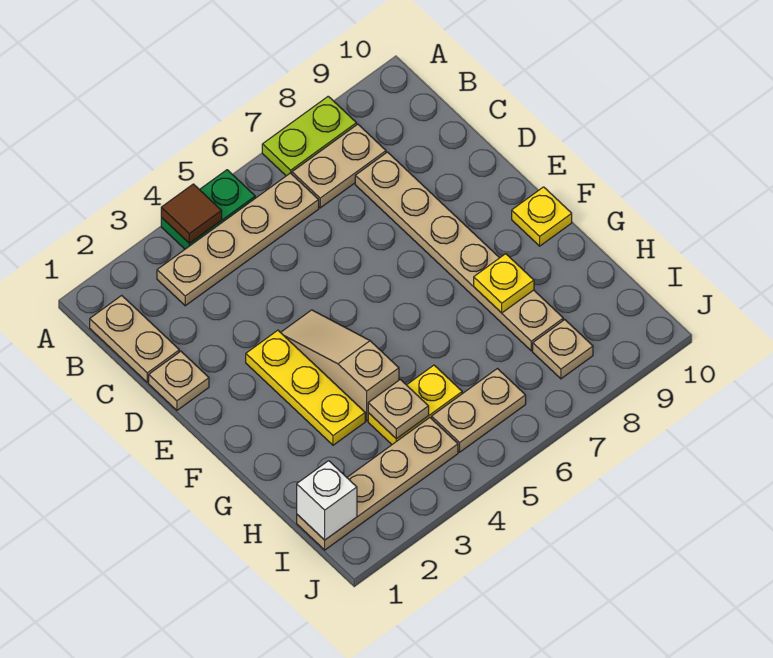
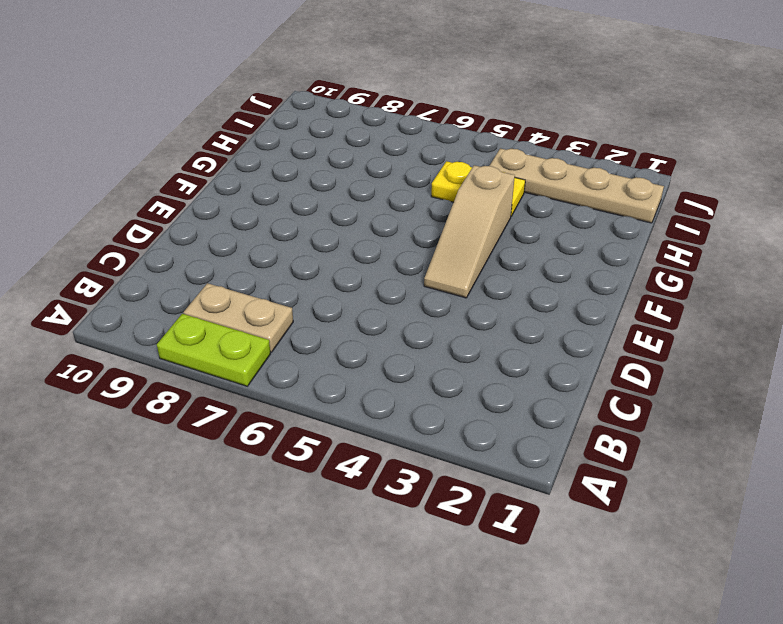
none -> green 1x2 plate [161,170,255,249]
none -> tan 1x2 plate [90,295,179,382]
none -> tan 1x4 plate [157,173,319,306]

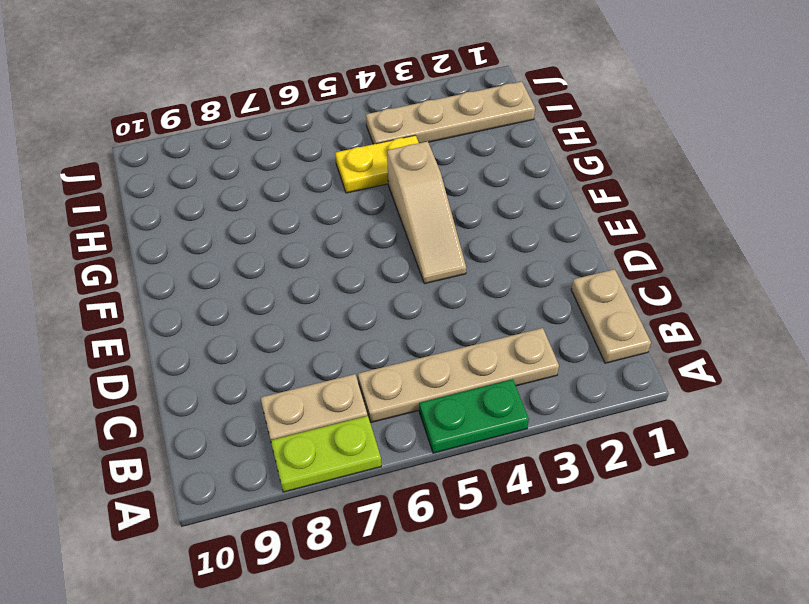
none -> tan 1x6 plate [355,152,563,351]
none -> tan 1x1 plate [149,351,209,410]
none -> yellow 1x3 plate [246,330,365,445]

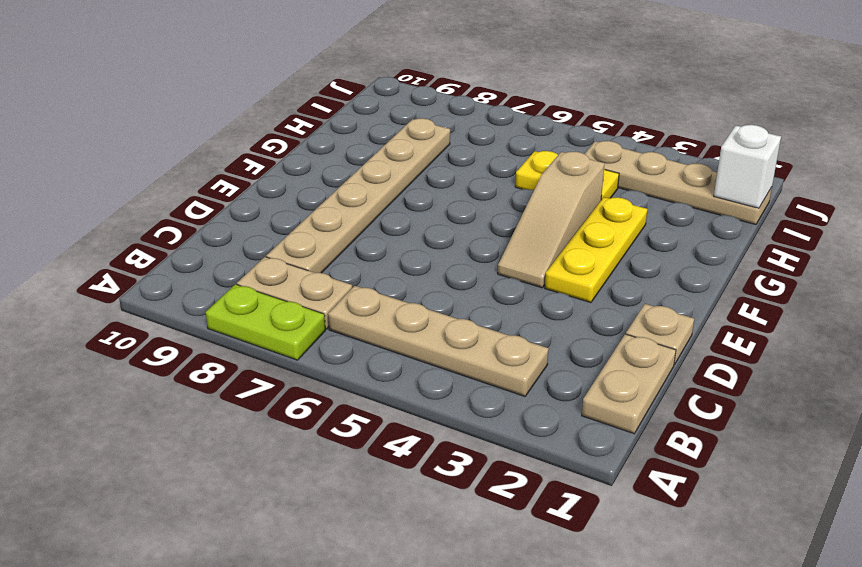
none -> green 1x2 plate [161,170,255,249]
none -> yellow 1x1 plate [512,187,572,246]
none -> tan 1x2 plate [432,369,526,452]

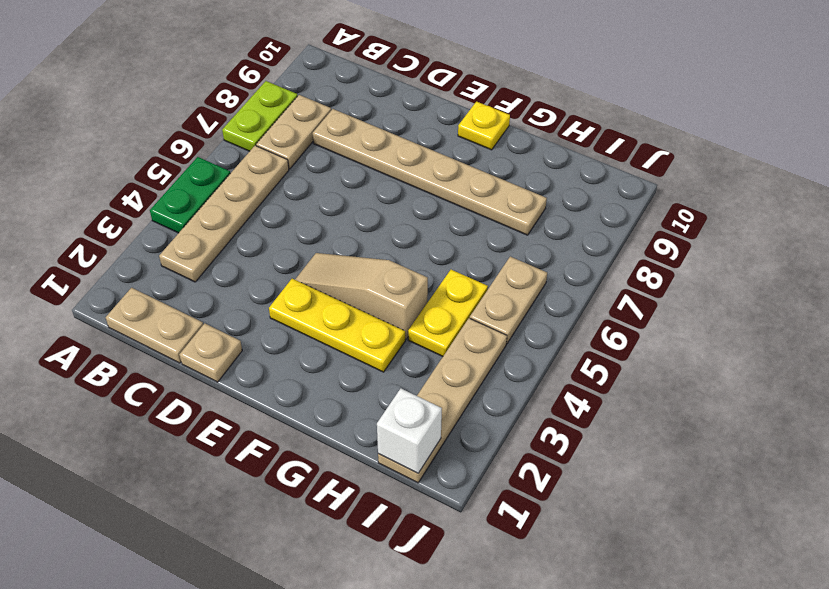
none -> tan 1x1 plate [533,320,593,379]
none -> brown 1x1 tile [161,184,222,243]
none -> yellow 1x1 plate [474,254,534,313]

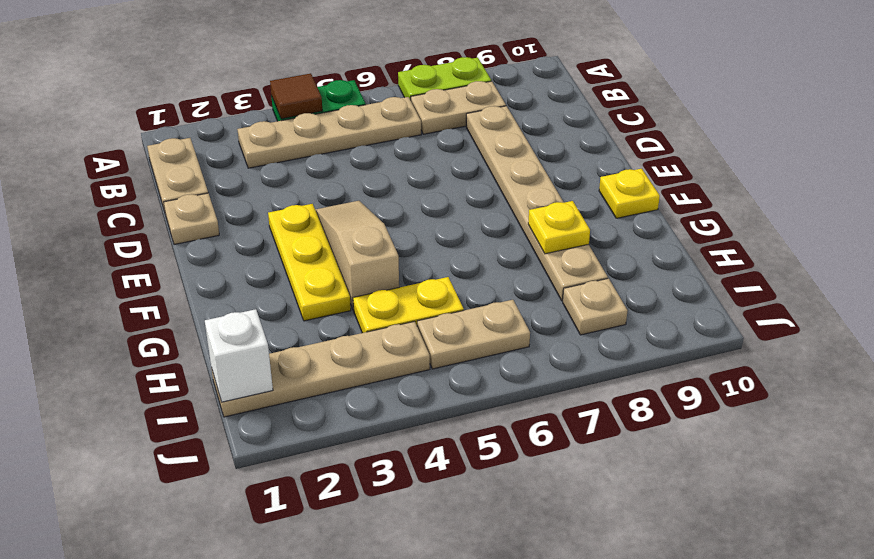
none -> tan 1x1 plate [368,379,429,439]

